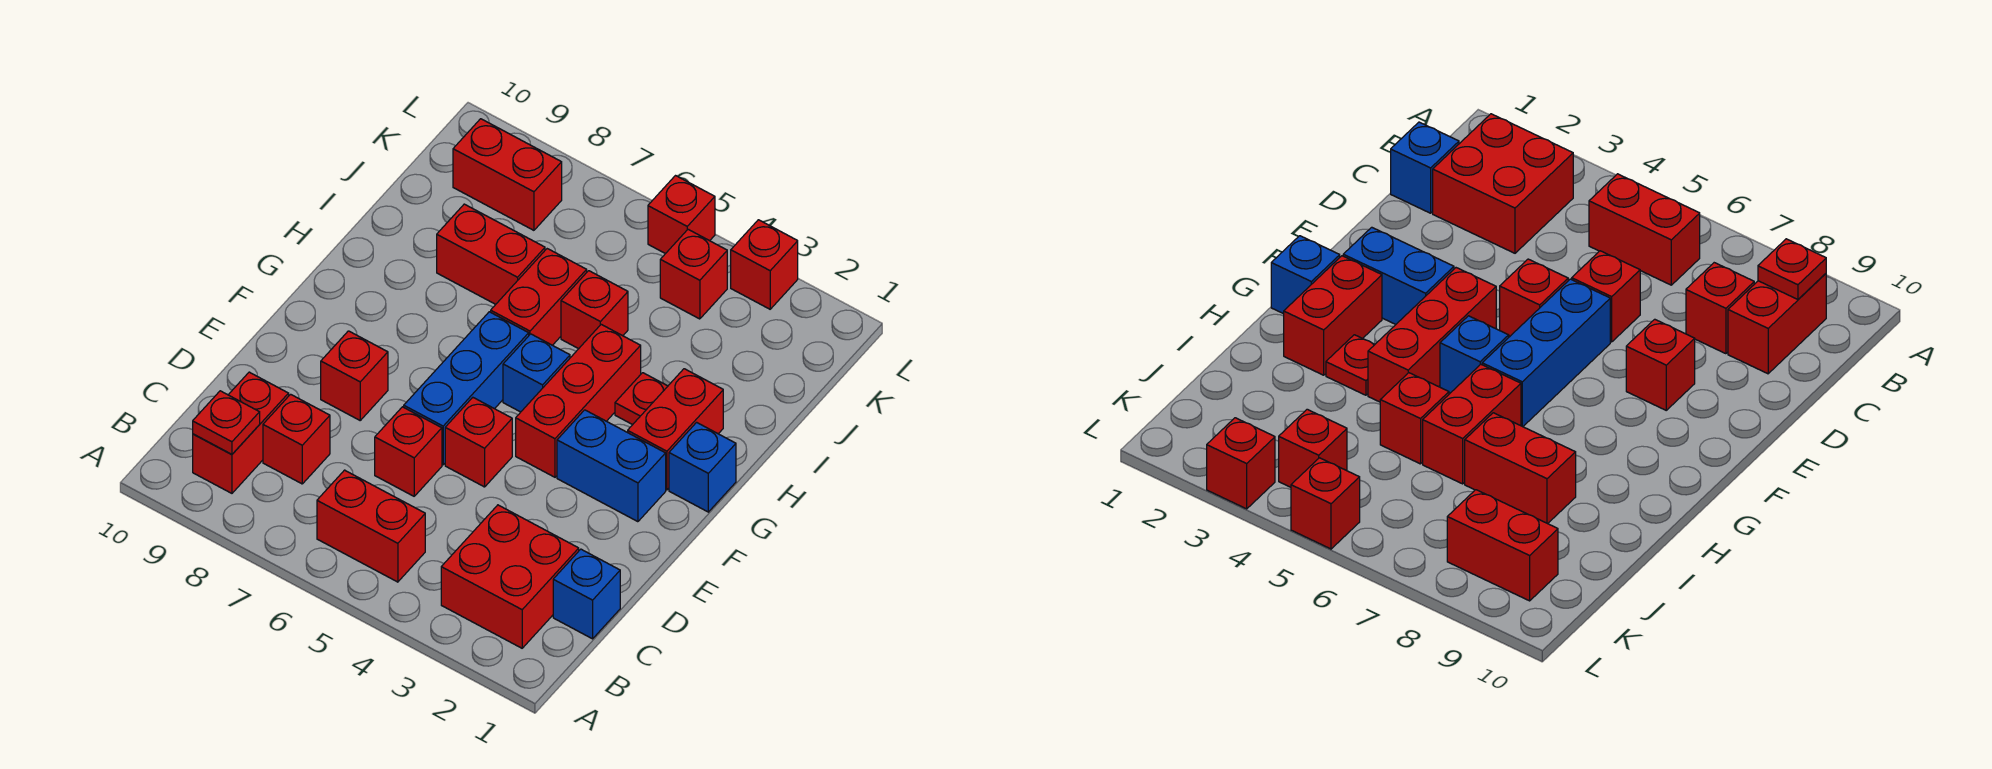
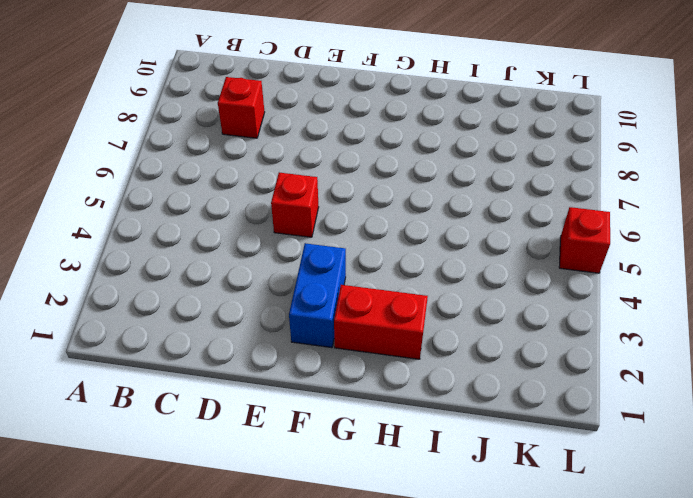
none -> red 2x2 brick [441,505,579,648]
none -> red 1x2 brick [317,470,425,582]
none -> red 1x2 brick [193,372,289,493]

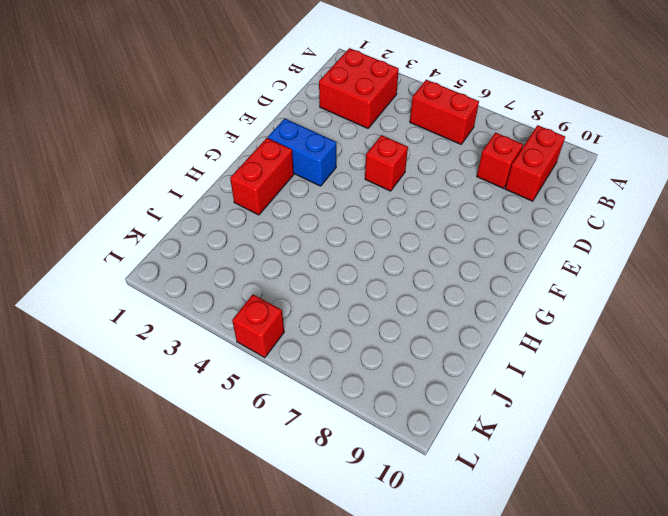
none -> blue 1x1 brick [553,549,620,639]
none -> red 1x1 brick [375,407,442,496]
none -> blue 1x3 brick [404,312,529,465]

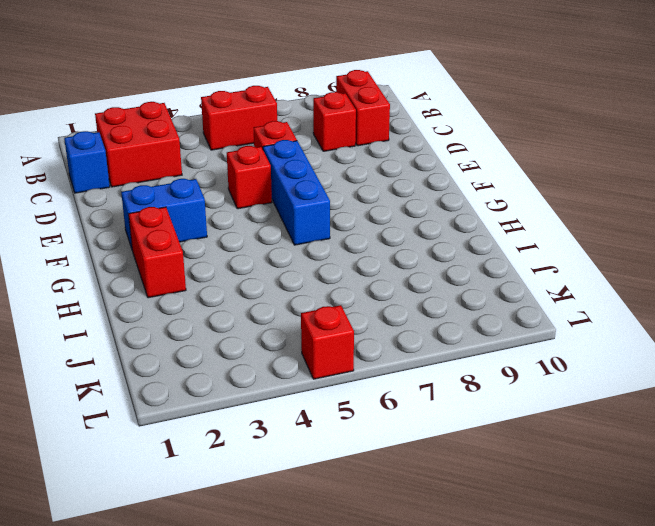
none -> red 1x1 brick [321,331,388,420]
none -> red 1x3 brick [516,324,641,477]
none -> blue 1x1 brick [669,422,736,512]

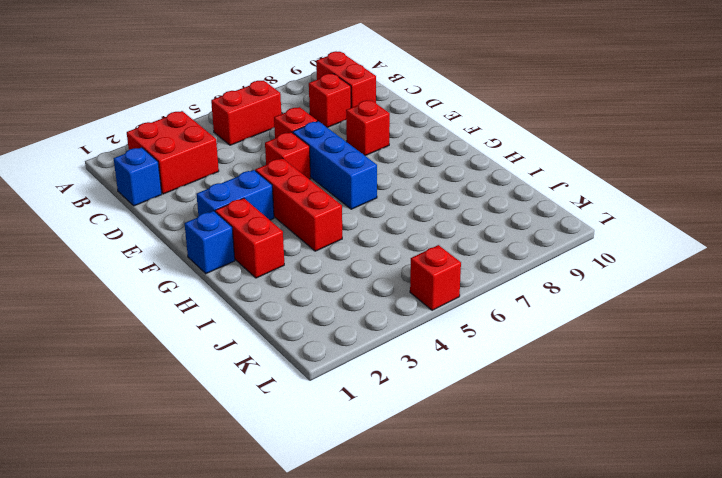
none -> blue 1x1 brick [503,334,570,412]
none -> red 1x1 plate [615,373,668,425]
none -> red 1x2 brick [491,249,587,345]

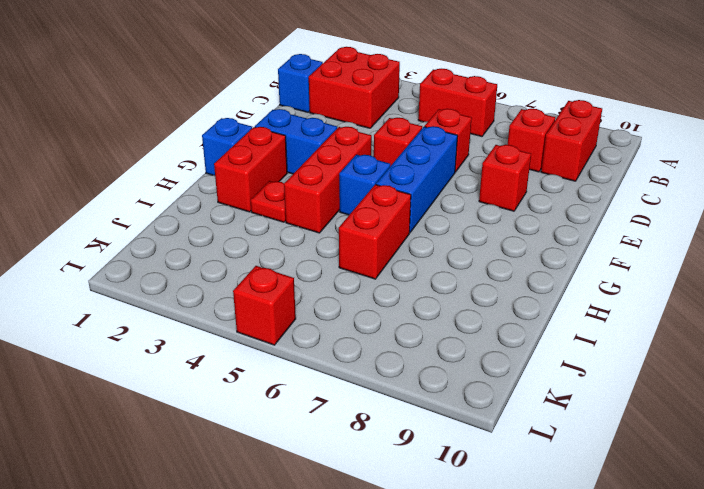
none -> red 1x1 brick [561,271,628,349]
none -> red 1x2 brick [437,204,545,304]
none -> red 1x1 brick [660,229,727,319]

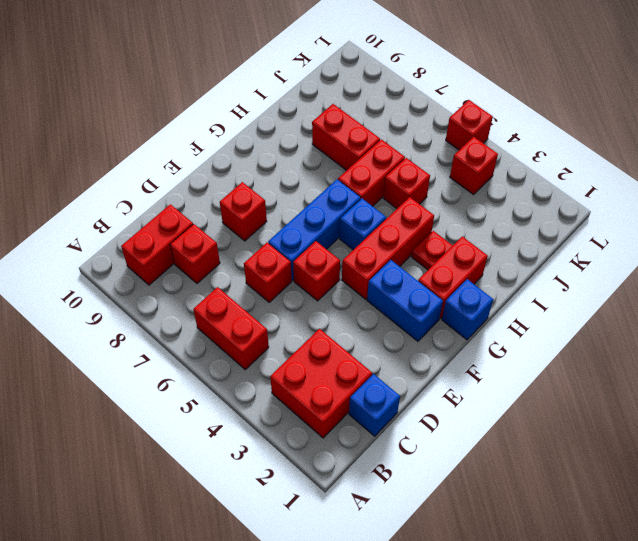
none -> red 1x2 brick [453,119,562,230]
none -> red 1x1 brick [731,220,798,309]
none -> red 1x1 plate [193,391,260,454]

